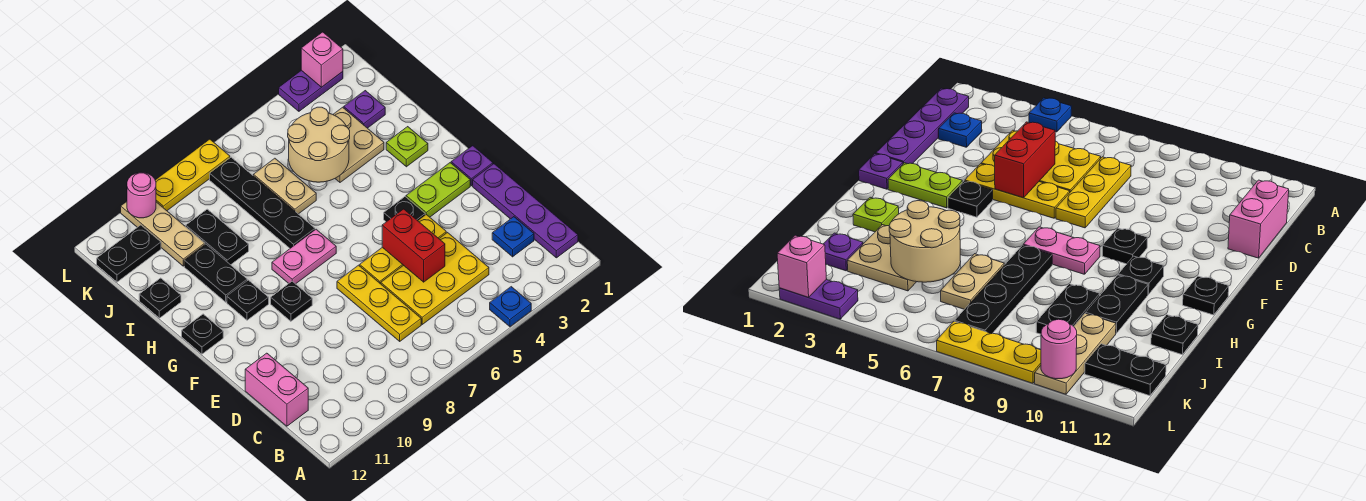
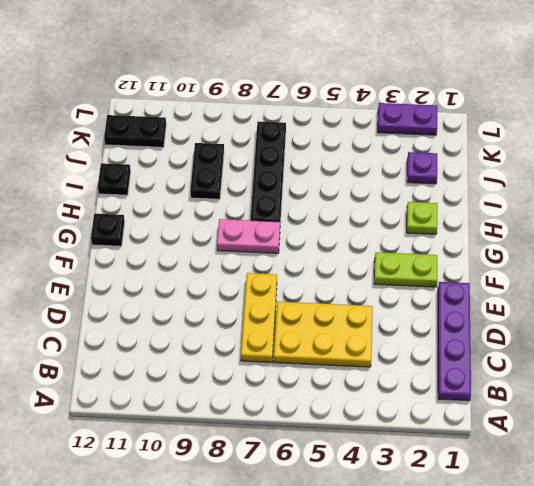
none -> blue 1x1 plate [490,287,531,327]
none -> blue 1x1 plate [492,217,534,257]
none -> pink 1x2 brick [245,353,308,426]
none -> yellow 1x3 plate [360,215,446,284]

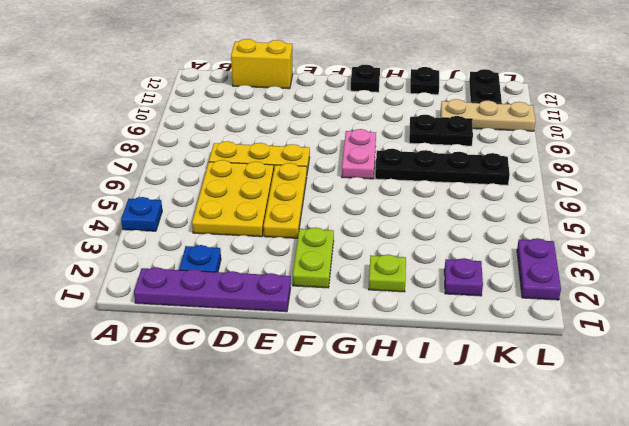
yellow 1x2 brick [231,39,293,89] -> pink 1x2 brick [245,353,308,426]
none -> purple 1x1 plate [451,146,493,186]
none -> black 1x1 plate [384,197,425,222]
none -> black 1x1 plate [271,281,312,321]
none -> black 1x1 plate [227,280,269,320]

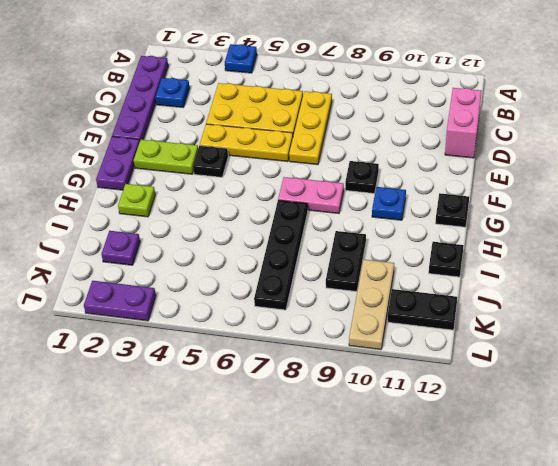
purple 1x2 plate [96,137,140,190] -> purple 1x1 plate [451,146,493,186]
blue 1x1 plate [372,187,406,220] -> black 1x1 plate [227,280,269,320]
none -> black 1x2 plate [184,244,247,302]
none -> tan 2x2 plate [333,107,384,182]
none -> tan 1x2 plate [253,158,316,214]
none -> yellow 1x3 plate [155,139,230,211]

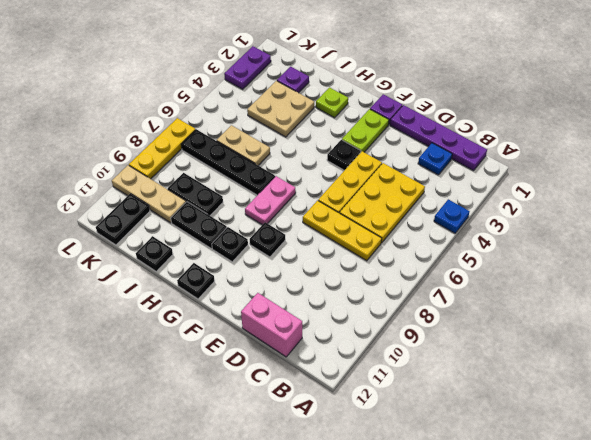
none -> red 1x2 brick [382,209,445,282]
none -> tan 2x2 round brick [288,107,350,182]
none -> pink 1x1 brick [301,32,343,87]
none -> pink 1x1 round brick [127,172,156,218]

